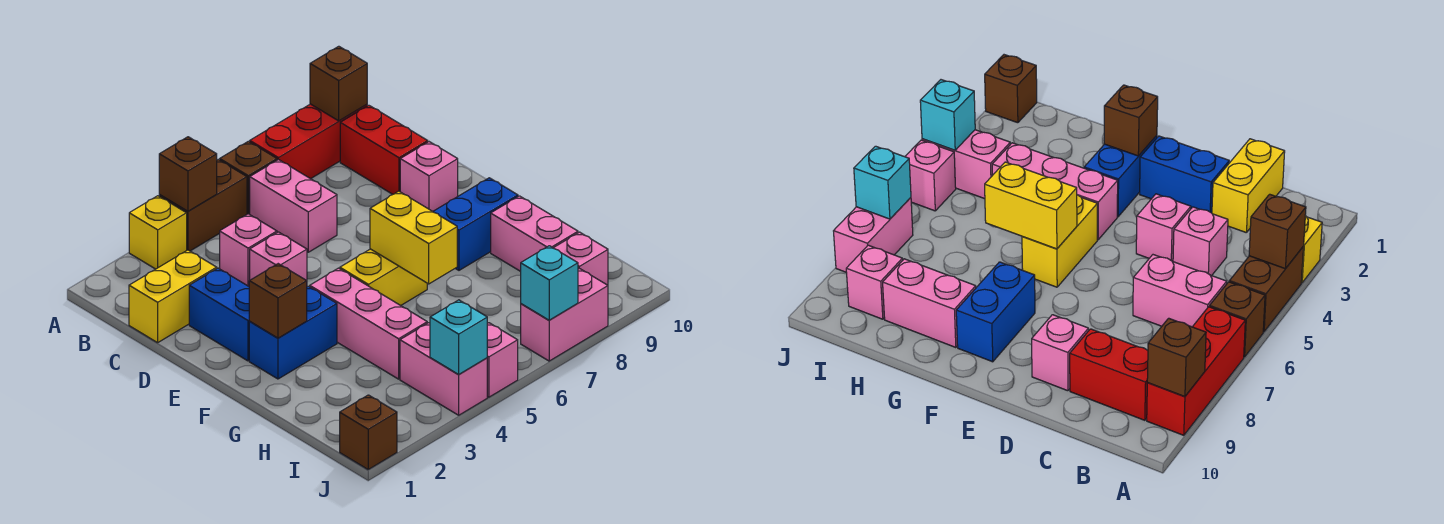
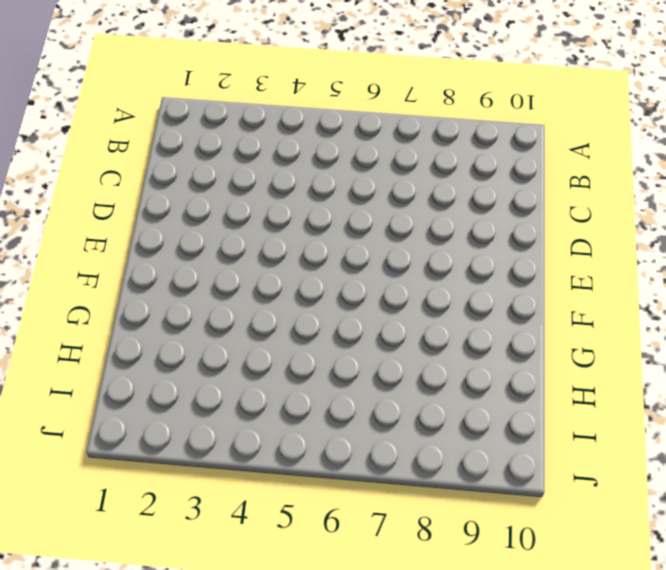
none -> yellow 1x1 brick [129,196,187,269]
none -> brown 1x2 brick [159,160,247,251]
none -> brown 1x1 brick [220,141,277,214]

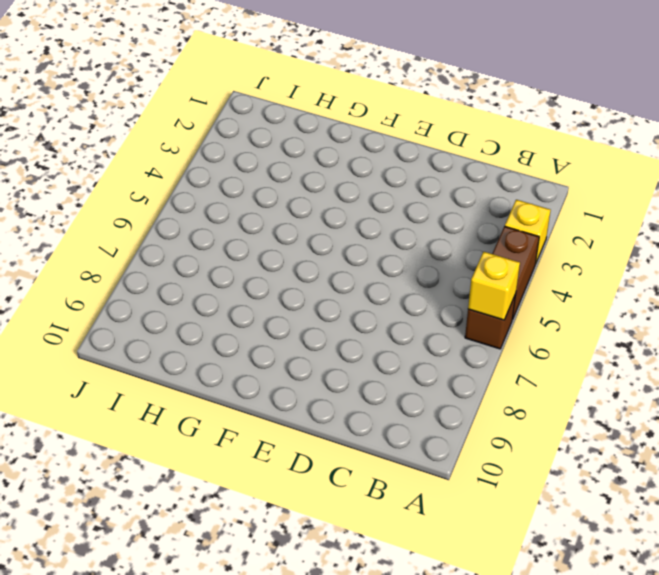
yellow 1x1 brick [468,252,520,320] -> none
none -> red 1x3 brick [250,104,367,179]
none -> pink 1x2 brick [250,159,337,252]
none -> red 1x2 brick [340,105,428,194]

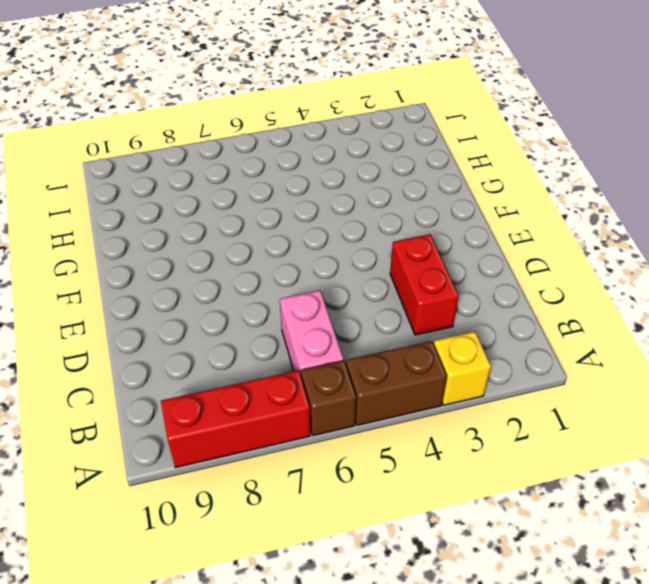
red 1x2 brick [390,234,459,335] -> red 1x2 brick moved to [340,105,428,194]
none -> yellow 1x2 brick [129,250,217,343]
none -> pink 1x1 brick [220,214,277,286]
none -> blue 1x2 brick [189,268,250,361]

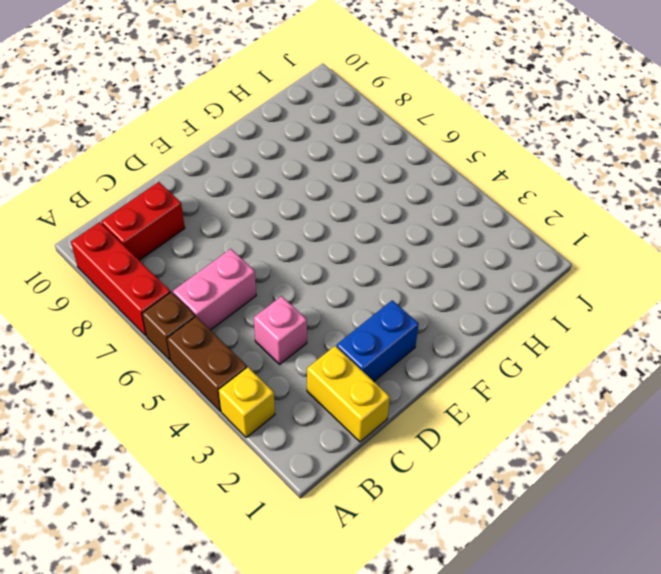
none -> pink 1x1 brick [250,232,307,281]
none -> pink 1x1 brick [400,142,458,211]
none -> blue 1x2 brick [249,286,337,379]

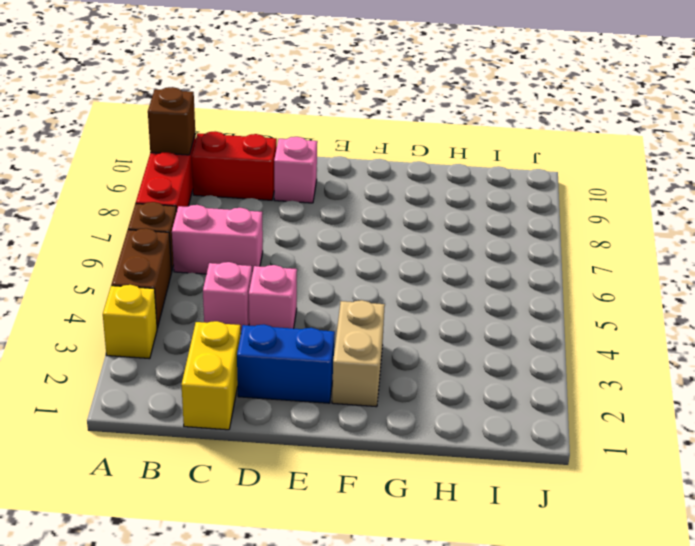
tan 1x2 brick [332,300,385,407] -> blue 1x2 brick [249,286,337,379]
none -> pink 1x3 brick [310,268,427,379]
none -> yellow 1x2 brick [340,249,427,306]
none -> blue 1x2 brick [433,178,518,270]

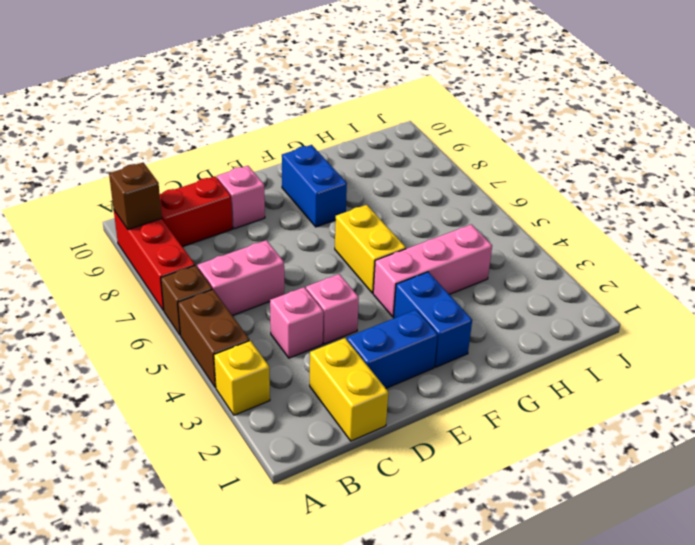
none -> pink 1x2 brick [491,196,578,271]
none -> pink 1x2 brick [400,323,487,415]
none -> pink 1x1 brick [554,232,608,285]

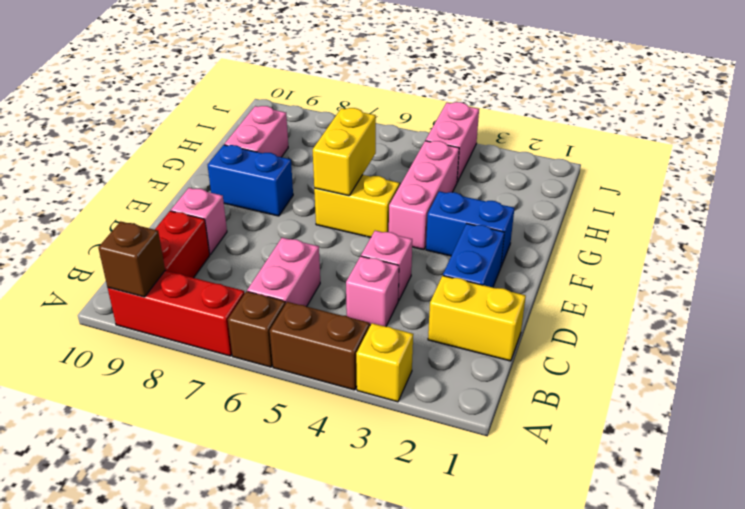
none -> pink 1x1 brick [554,232,608,285]
none -> brown 1x1 brick [340,395,397,469]
none -> pink 1x1 brick [487,323,518,397]

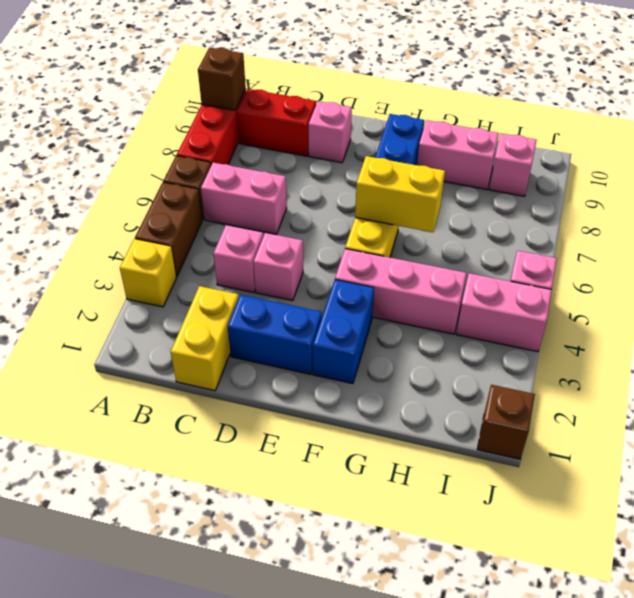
none -> pink 1x2 brick [521,268,608,361]
none -> brown 1x1 brick [159,137,217,211]
none -> brown 1x1 brick [249,264,307,338]

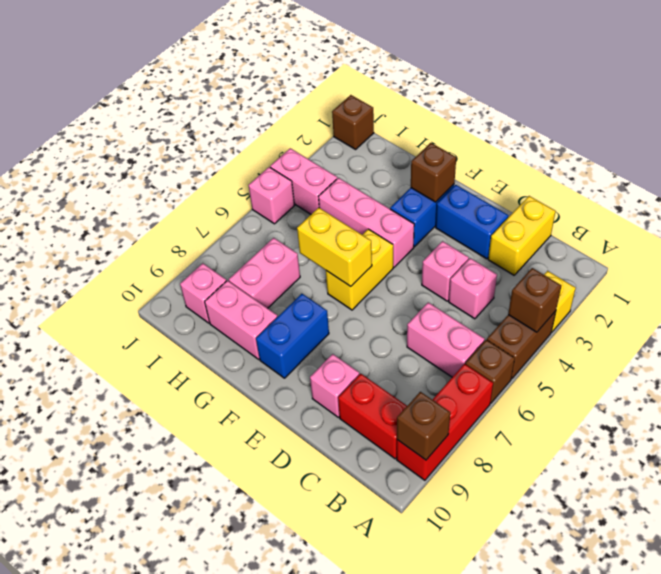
pink 1x2 brick [229,238,300,308] -> pink 1x2 brick moved to [521,268,608,361]
none -> cyan 1x1 brick [430,300,487,375]
none -> cyan 1x1 brick [521,246,578,320]

